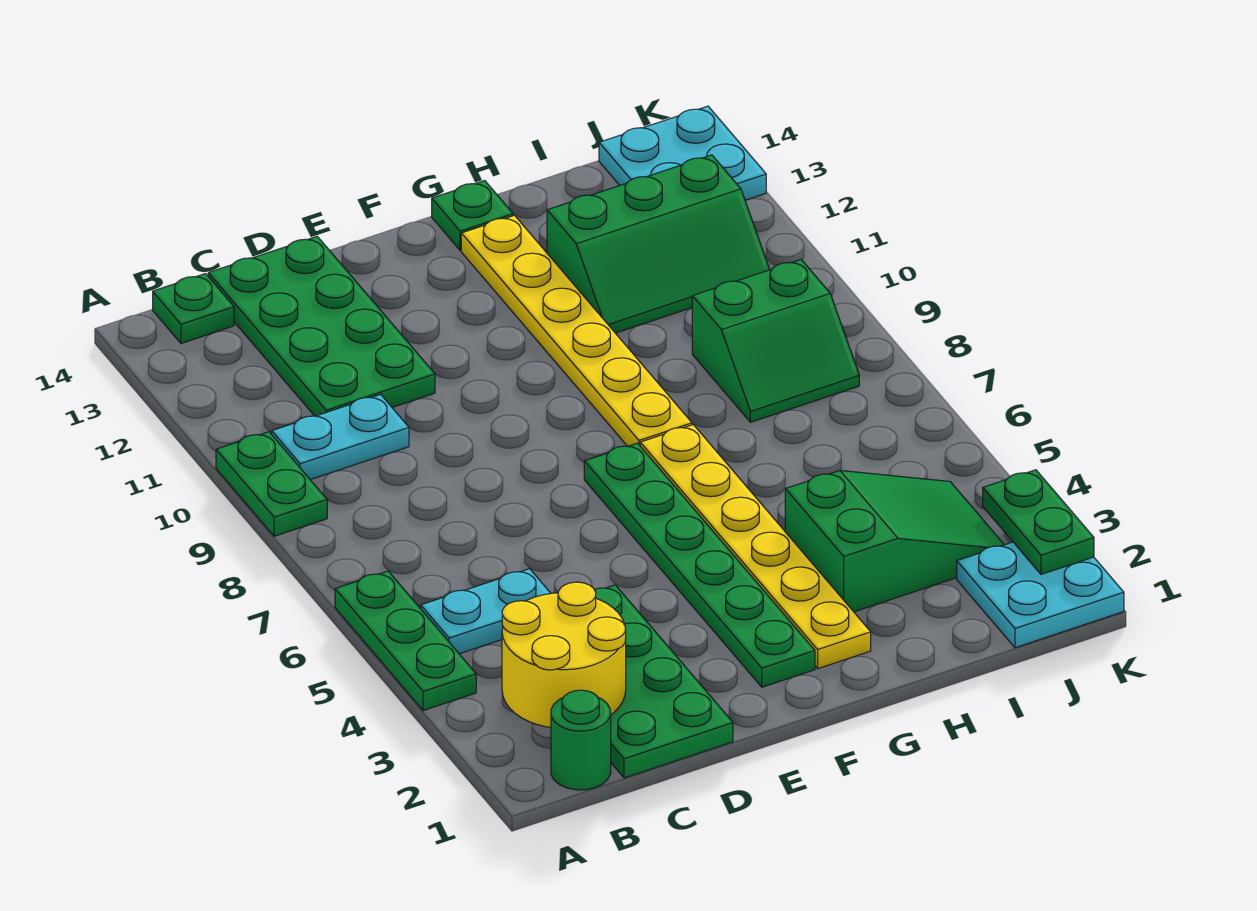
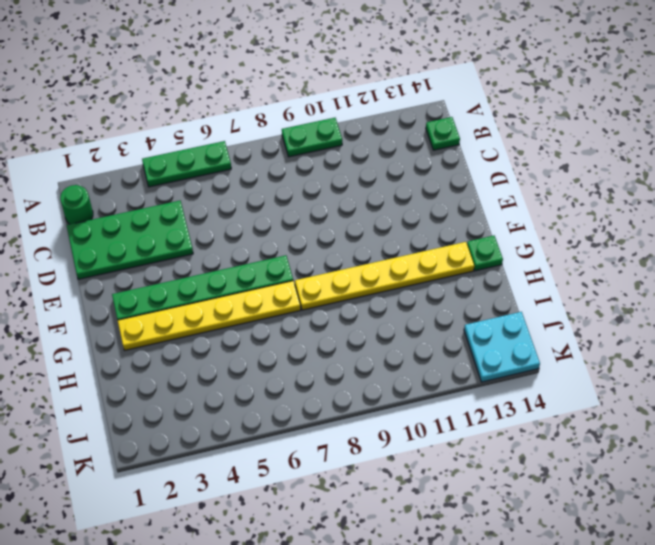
none -> cyan 1x2 plate [421,569,551,654]
none -> cyan 1x2 plate [272,394,409,480]
none -> green 2x4 plate [208,237,435,416]

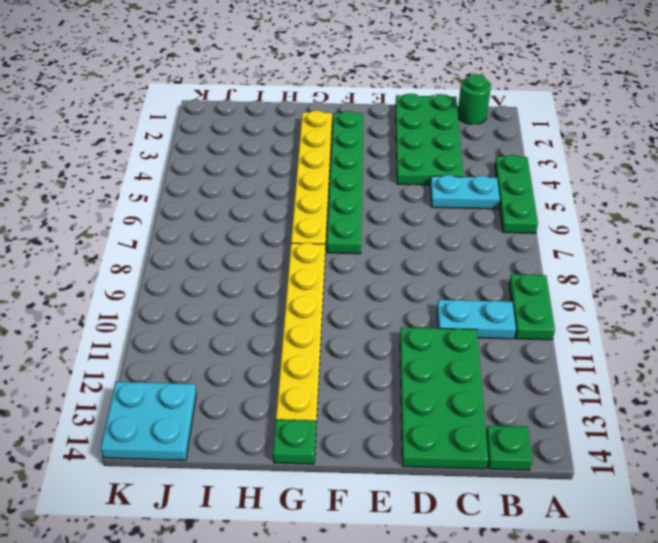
none -> green 2x3 slope [785,470,1004,612]
none -> green 2x3 slope [547,155,770,333]
none -> green 2x2 slope [692,260,859,422]

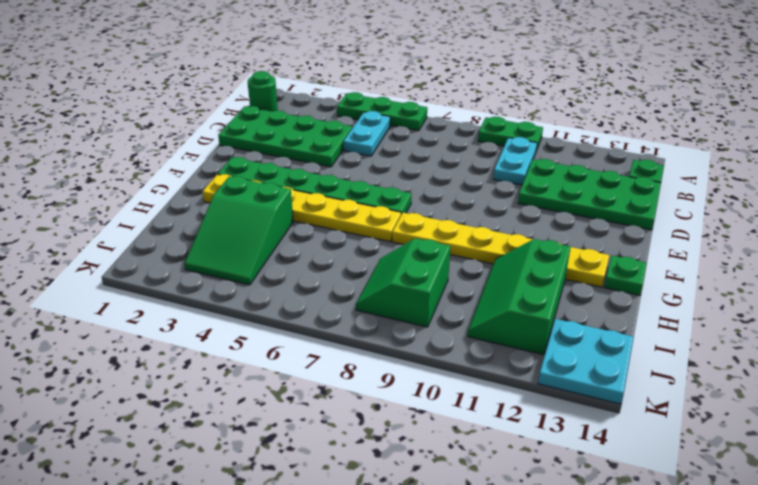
none -> cyan 2x2 plate [957,542,1124,648]
none -> yellow 2x2 round brick [502,582,626,727]
none -> green 1x2 plate [983,470,1094,574]

